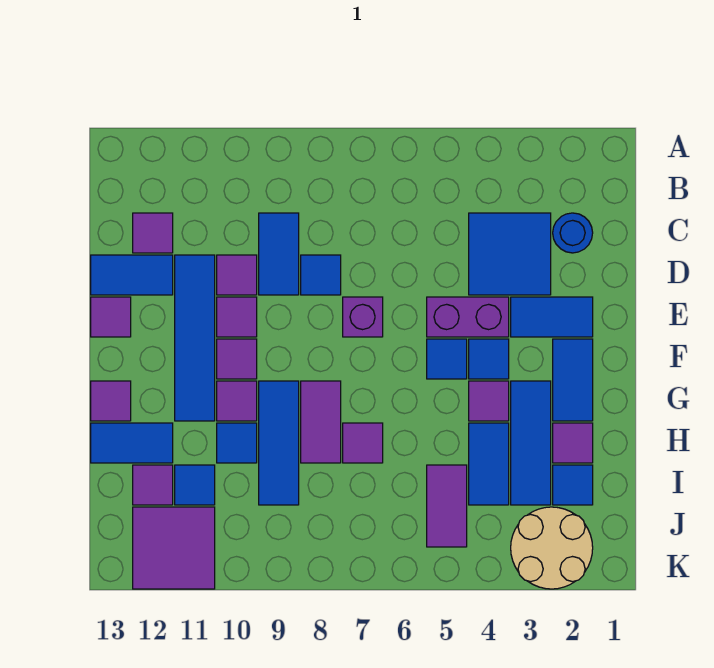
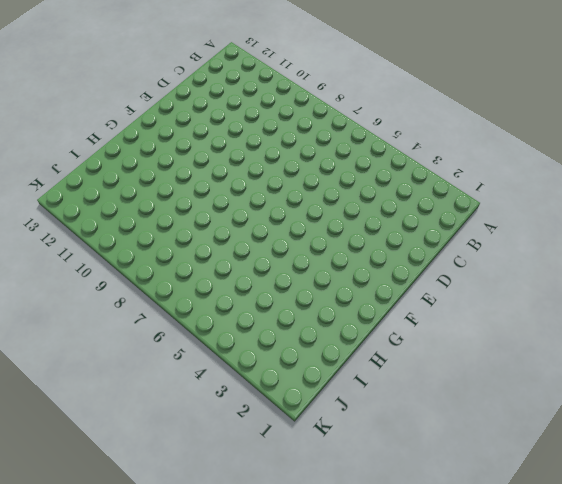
none -> blue 1x1 round brick [553,213,593,253]
none -> blue 2x2 tile [469,213,551,295]
none -> blue 1x2 tile [259,213,299,295]
none -> purple 1x1 tile [133,213,173,253]

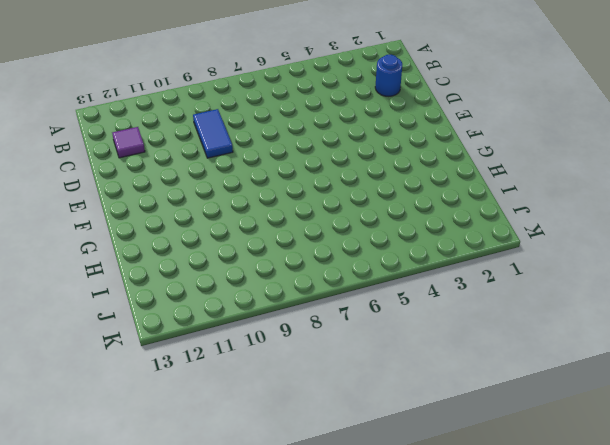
none -> blue 2x2 tile [469,213,551,295]
none -> blue 1x1 tile [301,255,341,295]
none -> purple 1x1 tile [217,255,257,295]
none -> blue 1x4 tile [175,255,215,421]

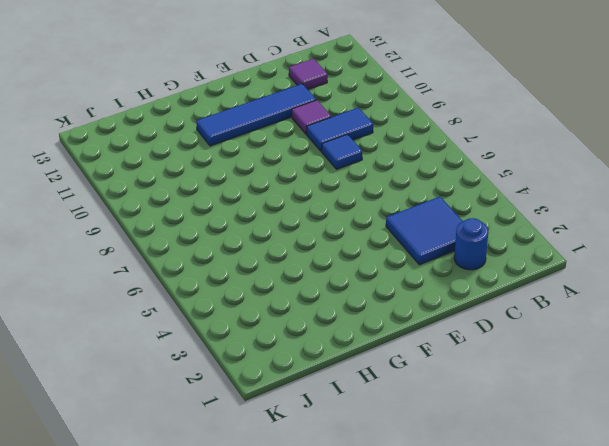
none -> blue 1x2 tile [91,255,173,295]
none -> blue 1x2 tile [511,297,593,337]
none -> purple 1x2 brick [427,297,509,337]
none -> purple 1x1 brick [343,297,383,337]

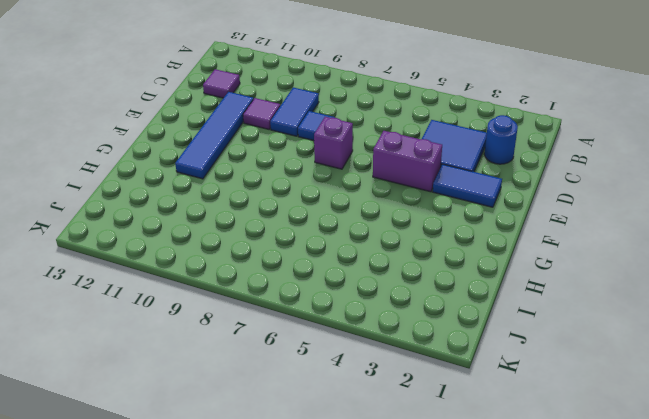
none -> blue 1x2 tile [91,255,173,295]
none -> purple 1x1 tile [217,297,257,337]
none -> purple 1x1 tile [91,297,131,337]
none -> blue 1x2 tile [553,339,593,421]

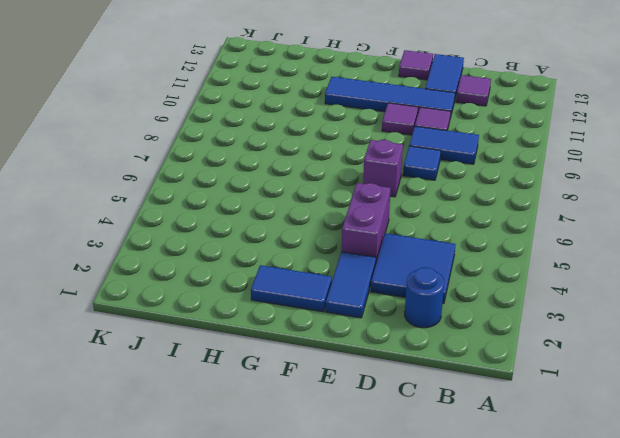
none -> blue 1x1 tile [469,339,509,379]
none -> blue 1x1 tile [427,339,467,379]
none -> purple 1x1 tile [217,339,257,379]
none -> blue 1x3 tile [511,381,551,505]

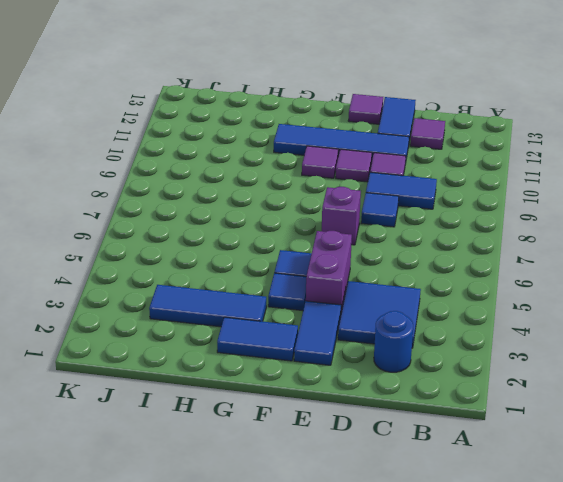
none -> purple 1x1 tile [469,381,509,421]
none -> purple 1x2 tile [301,381,341,463]
none -> blue 1x3 tile [259,381,299,505]
none -> purple 1x1 tile [217,381,257,421]

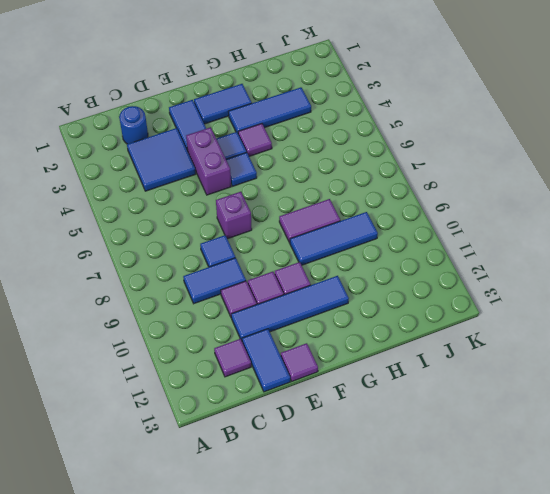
none -> purple 1x1 tile [217,381,257,421]
none -> purple 1x1 tile [91,381,131,421]
none -> purple 1x1 tile [553,423,593,463]
none -> blue 1x2 tile [469,423,509,505]

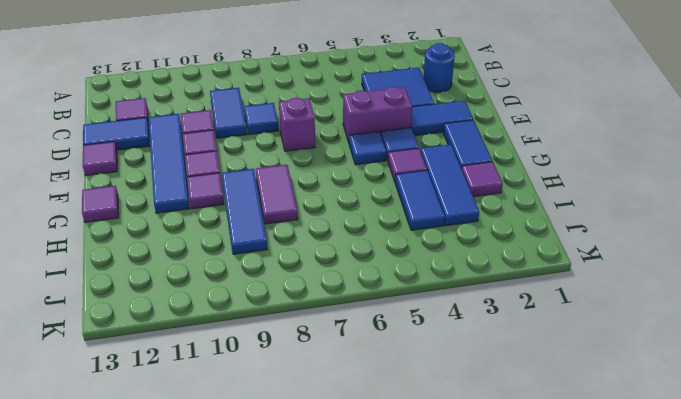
none -> purple 1x1 tile [343,423,383,463]
none -> blue 1x1 tile [217,423,257,463]
none -> blue 1x2 tile [91,423,173,463]
none -> blue 1x1 tile [553,465,593,505]

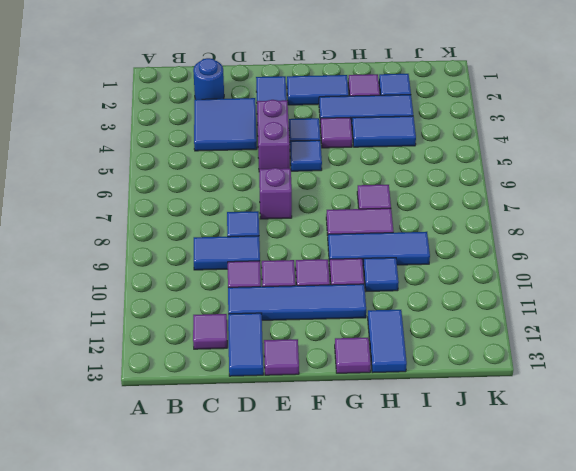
none -> purple 1x2 tile [427,465,467,547]
none -> blue 1x1 tile [175,465,215,505]
none -> purple 1x1 tile [133,465,173,505]
none -> tan 2x2 round brick [511,507,593,589]

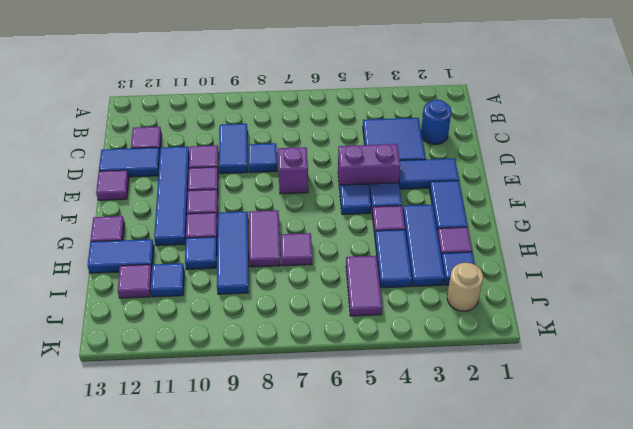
tan 1x1 round brick [447,263,483,311] -> tan 2x2 round brick [511,507,593,589]
none -> purple 2x2 tile [133,507,215,589]

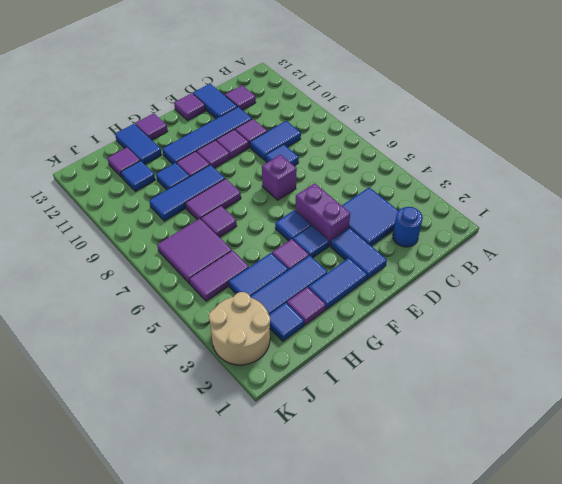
purple 2x2 tile [157,219,232,284] -> purple 2x2 tile moved to [133,507,215,589]

